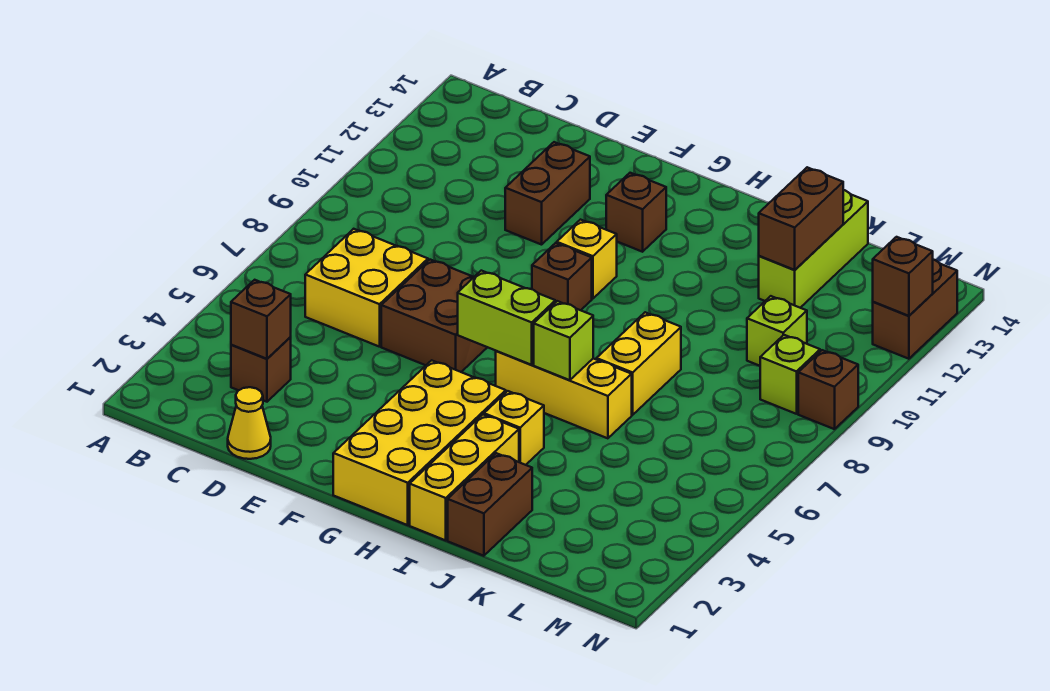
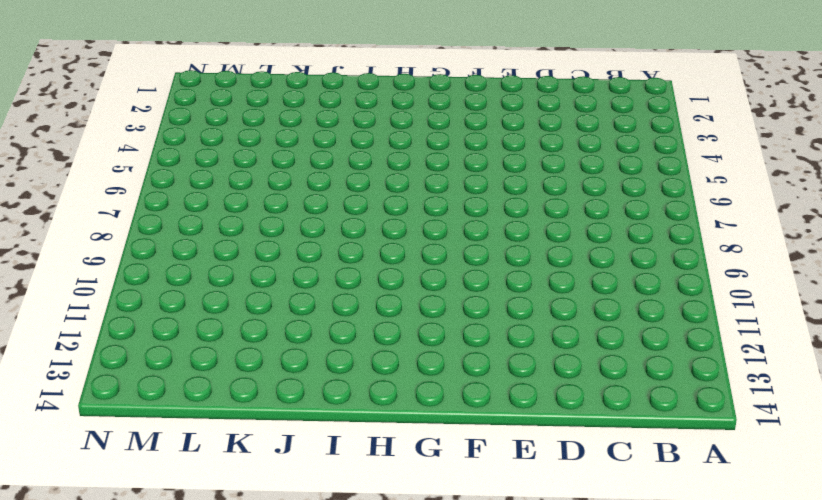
none -> brown 1x1 brick [231,337,291,402]
none -> yellow 2x2 brick [305,229,428,347]
none -> yellow 1x1 cone [228,387,271,459]

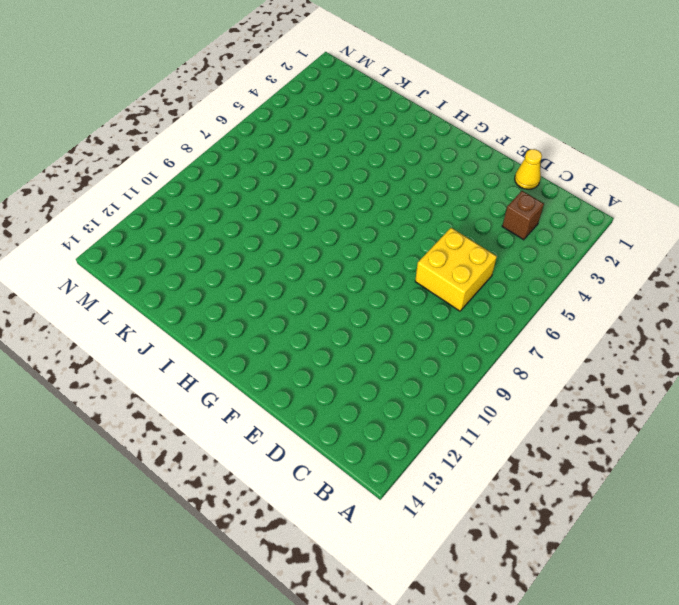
none -> brown 2x2 brick [381,260,487,372]
none -> brown 1x2 brick [505,142,590,245]
none -> yellow 2x4 brick [333,360,506,525]

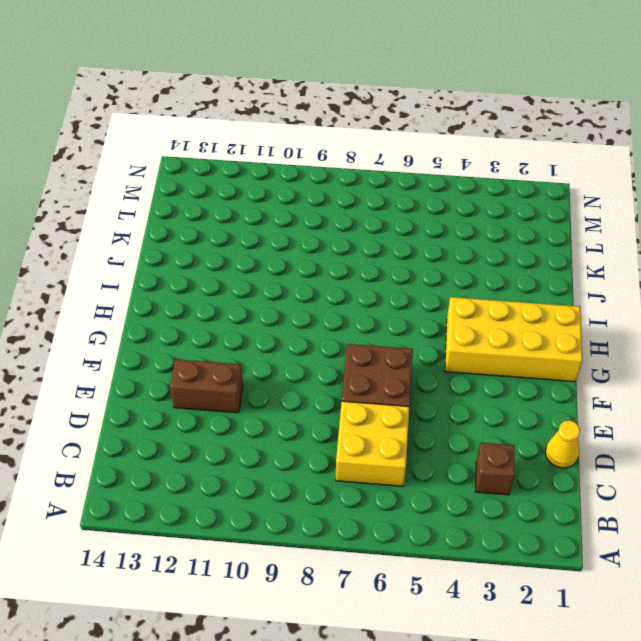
none -> brown 1x1 brick [532,243,592,310]
none -> yellow 1x1 brick [557,220,617,299]
none -> brown 1x1 brick [606,173,666,252]

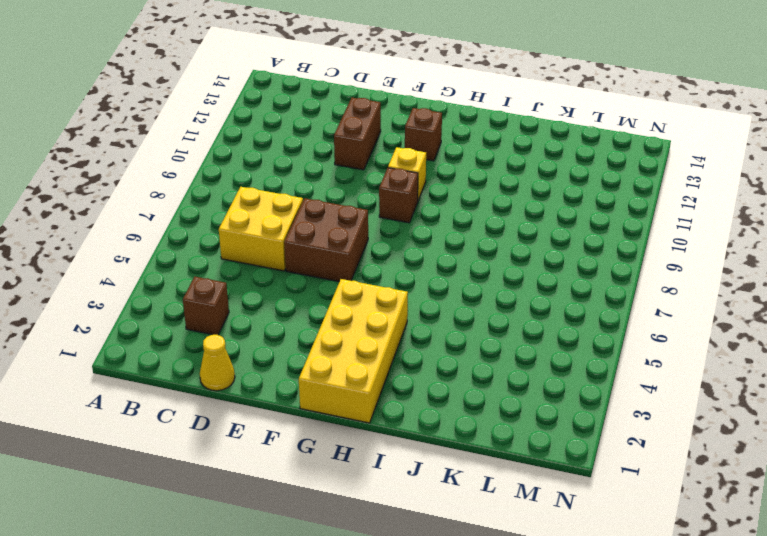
none -> yellow 1x3 brick [496,351,632,438]
none -> yellow 1x3 brick [410,415,519,540]
none -> yellow 1x1 brick [484,391,544,465]

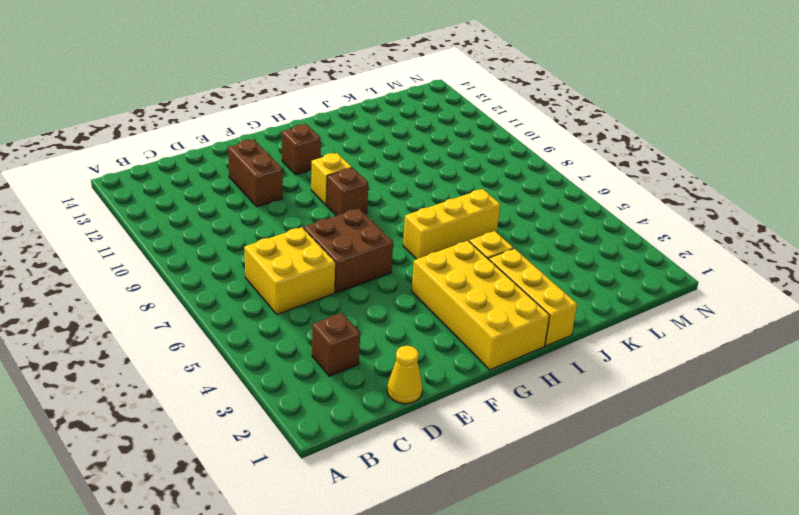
none -> brown 1x2 brick [448,453,532,556]
none -> yellow 1x2 brick [596,312,681,415]
none -> lime 1x3 brick [759,190,868,308]

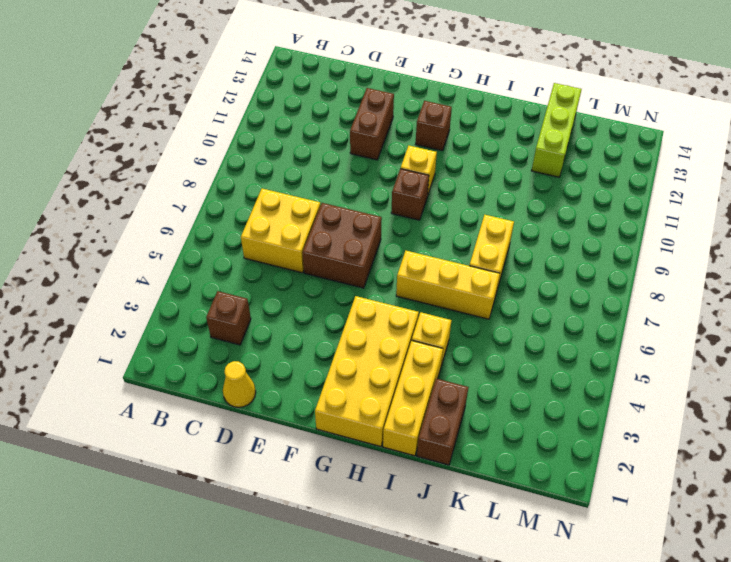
none -> lime 1x1 brick [747,296,807,366]
none -> lime 1x1 brick [760,335,820,414]
none -> brown 1x1 brick [798,350,858,429]

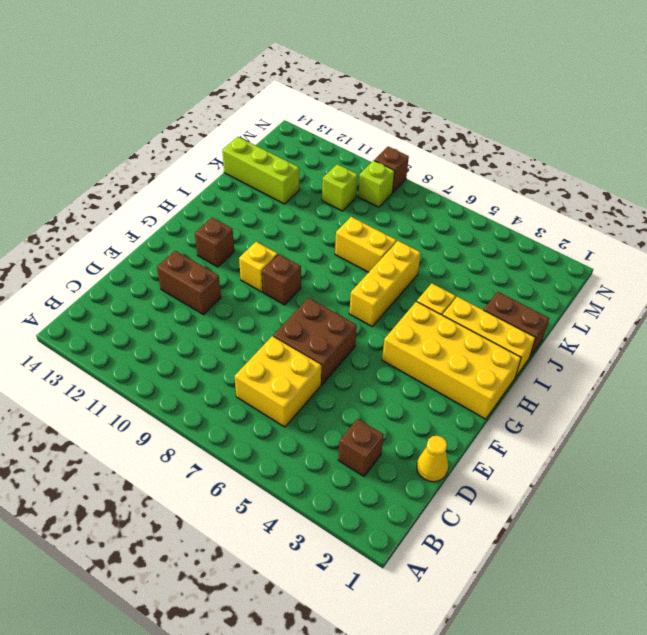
none -> brown 1x2 brick [873,260,957,359]
none -> brown 1x1 brick [231,280,291,359]
none -> lime 1x2 brick [458,271,555,365]

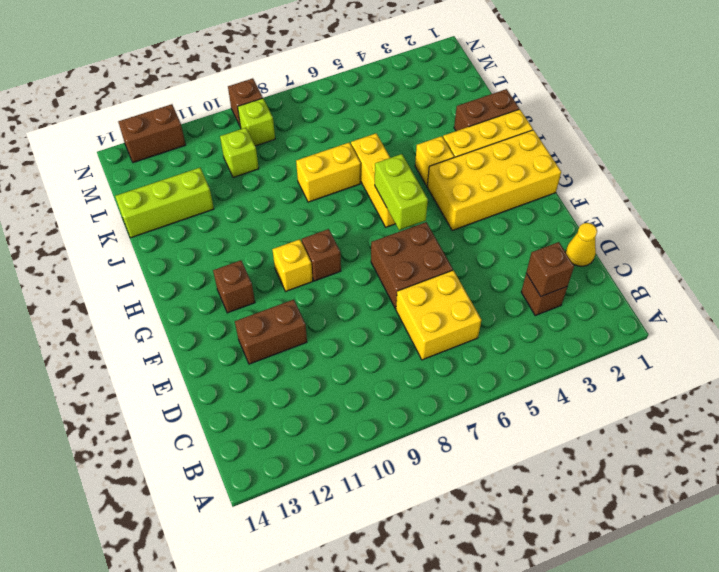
none -> lime 1x1 brick [534,301,593,380]
none -> brown 1x2 brick [759,167,843,270]
none -> brown 1x1 brick [873,237,933,316]

